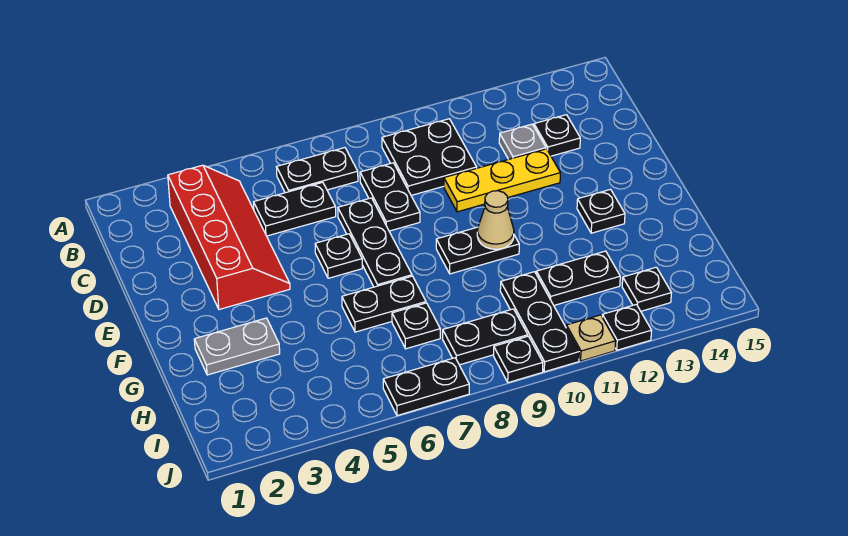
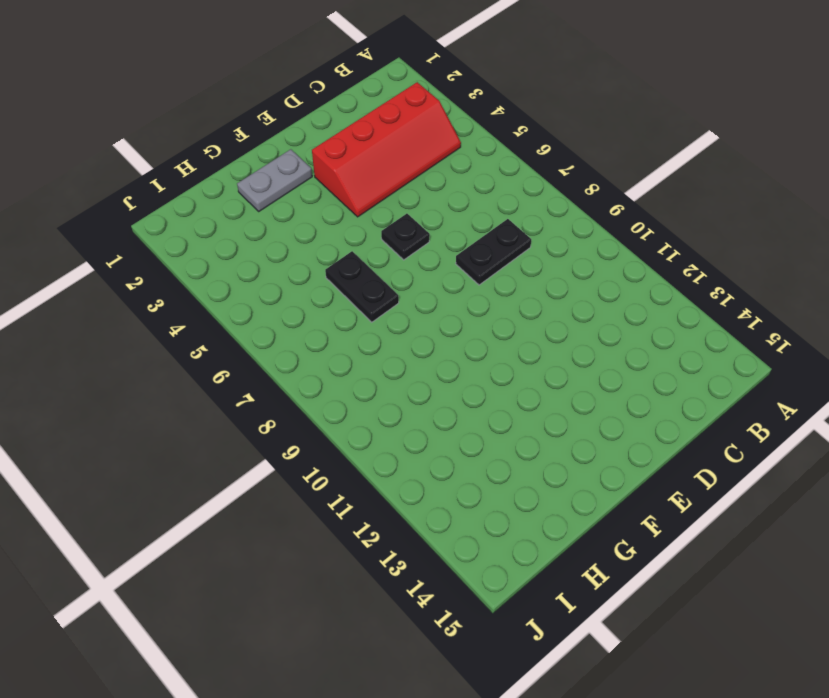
grey 1x2 plate [237,149,312,211] -> grey 1x2 plate turned to [194,318,280,375]
none -> black 1x2 plate [277,148,358,193]
none -> black 2x2 plate [382,119,477,195]
none -> black 1x2 plate [254,182,336,236]

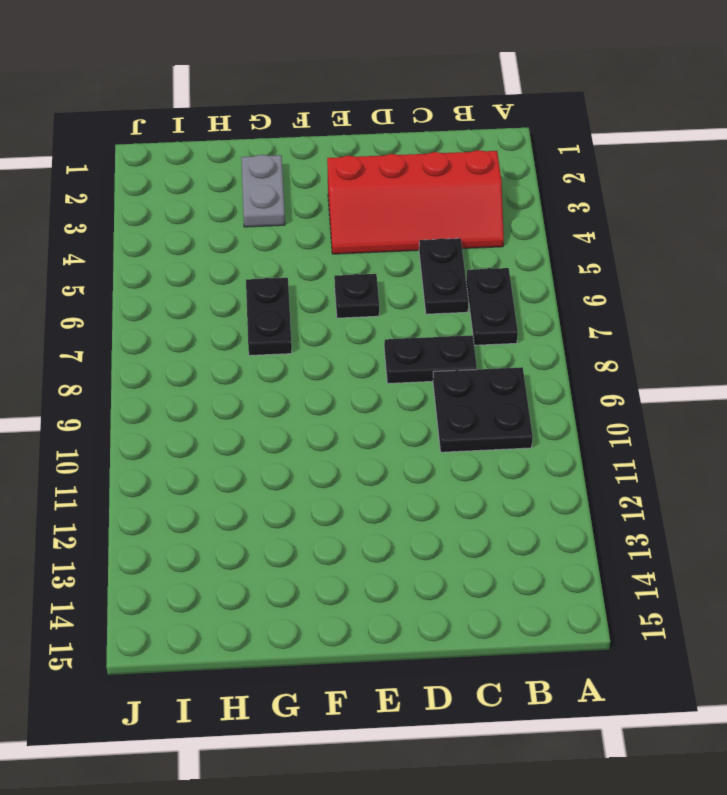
none -> grey 1x1 plate [499,124,546,159]
none -> black 1x1 plate [534,115,580,156]
none -> black 1x3 plate [338,198,412,287]

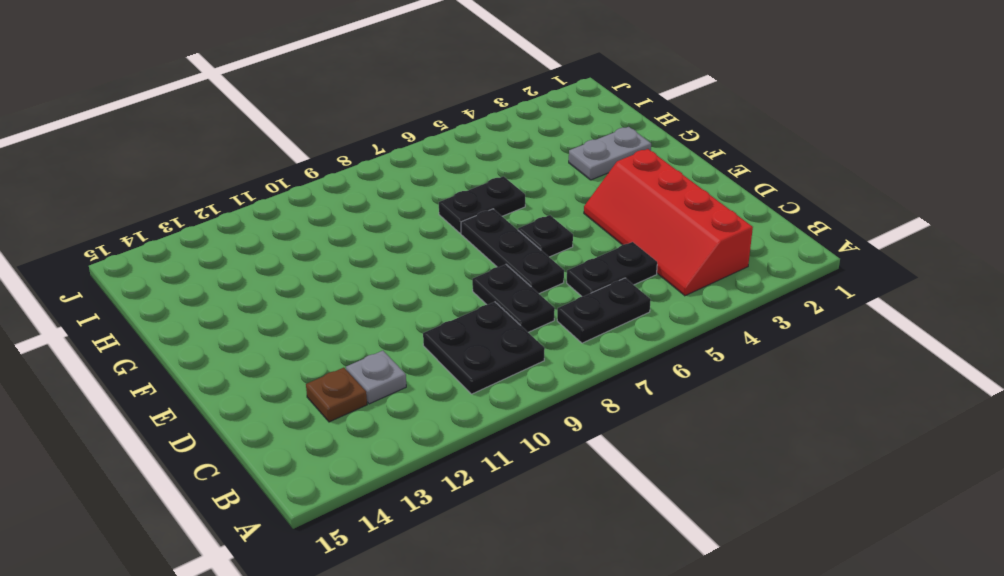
brown 1x1 plate [306,368,367,422] -> black 1x1 plate [534,115,580,156]
none -> yellow 1x3 plate [444,149,560,212]
none -> black 1x2 plate [436,227,519,274]
none -> black 1x1 plate [577,189,625,233]

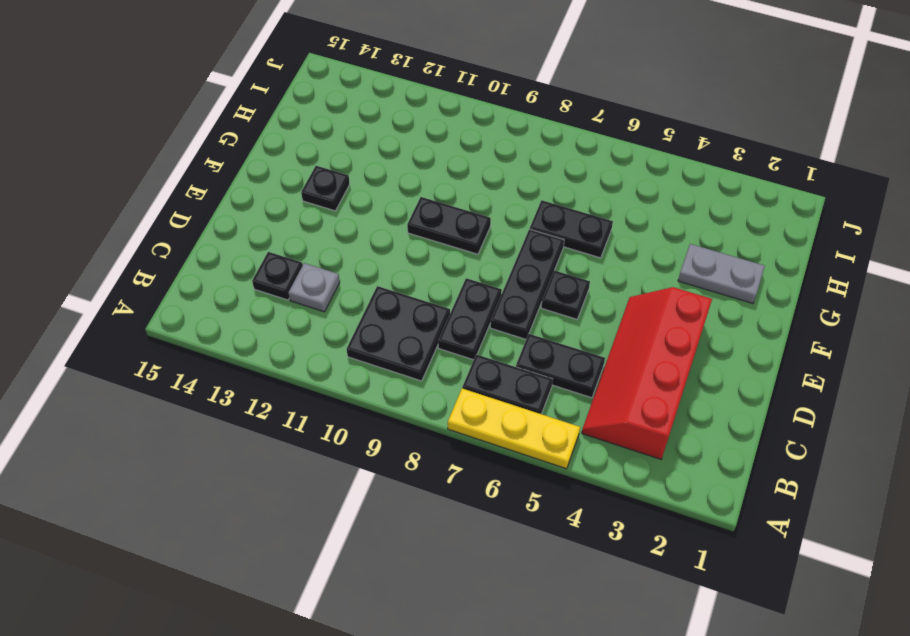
yellow 1x3 plate [448,388,580,469] -> yellow 1x3 plate moved to [444,149,560,212]
none -> black 1x1 plate [392,303,440,349]
none -> black 1x3 plate [500,272,579,372]
none -> black 1x2 plate [536,251,620,305]

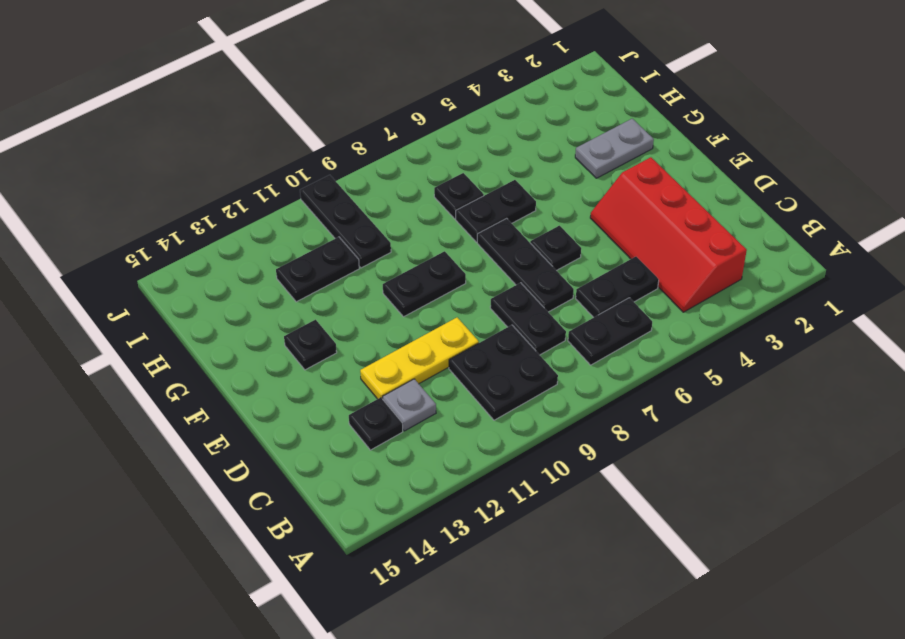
none -> black 1x2 plate [443,309,528,365]
none -> black 1x1 plate [622,267,671,311]
none -> black 1x2 plate [383,358,469,416]

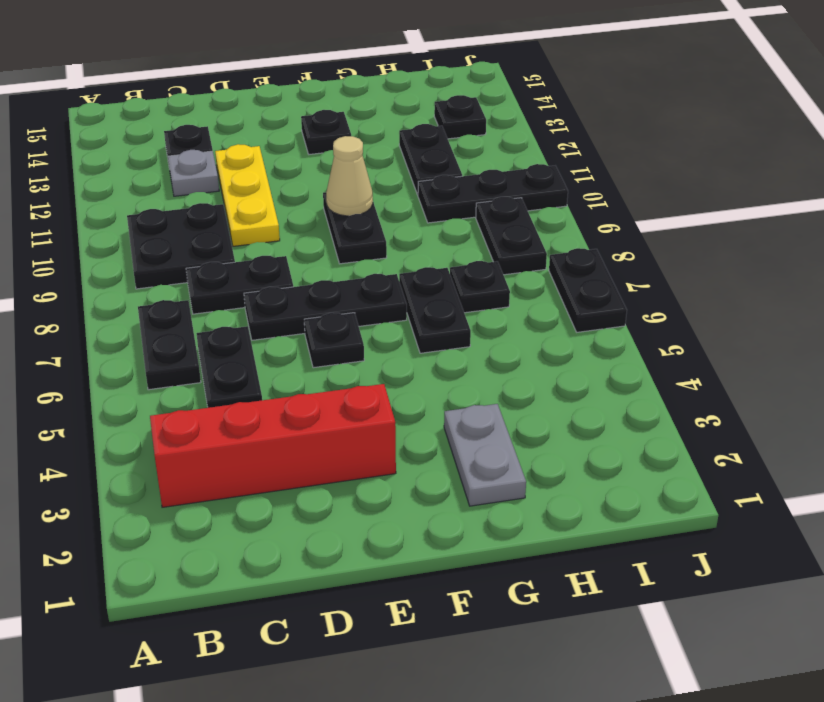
none -> black 1x1 plate [494,336,543,383]
none -> tan 1x1 plate [566,315,616,361]
none -> black 1x1 plate [602,304,652,350]

